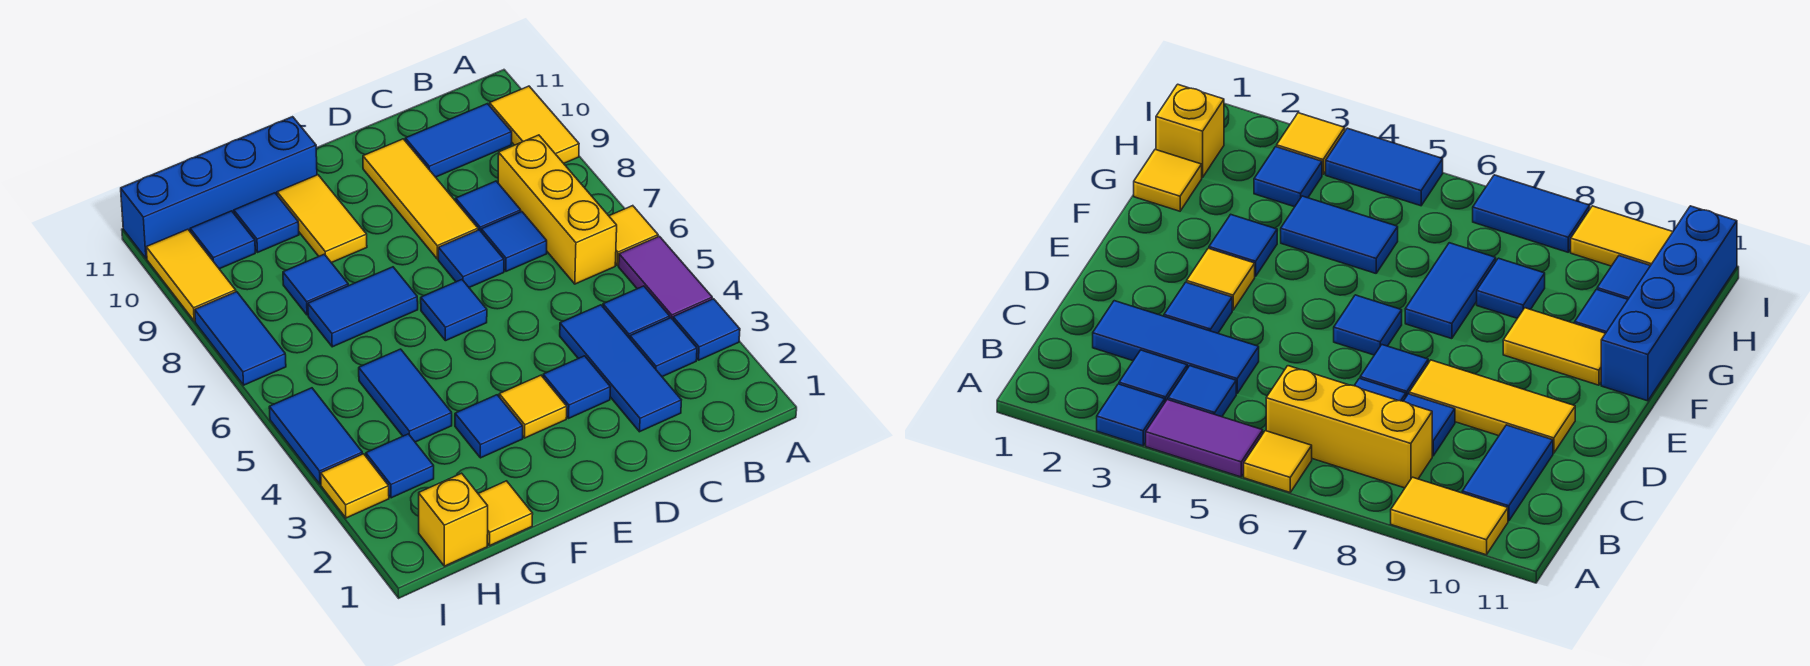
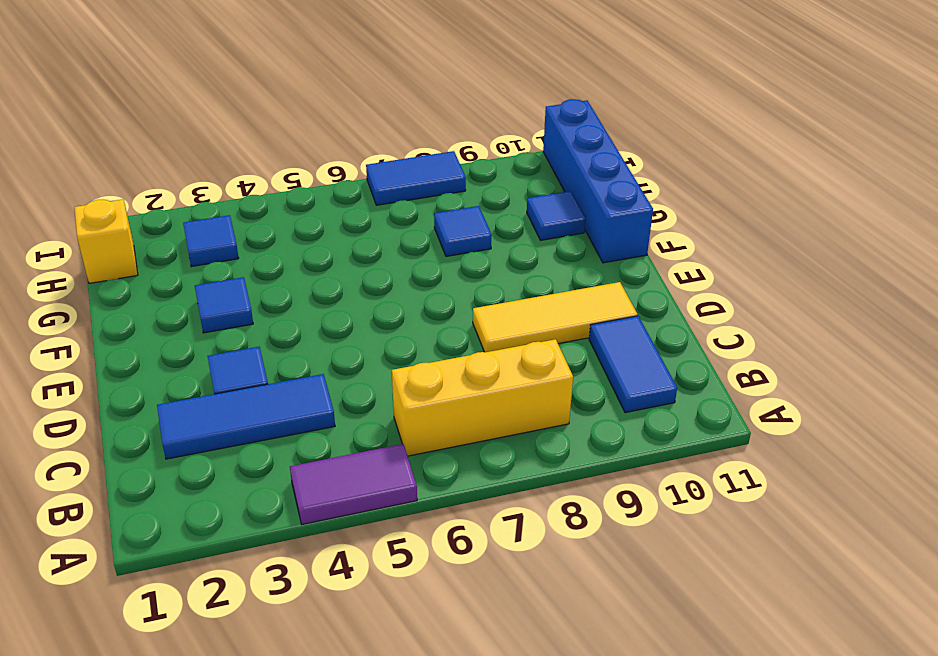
none -> blue 1x1 tile [673,299,740,360]
none -> yellow 1x1 tile [609,206,658,266]
none -> yellow 1x2 tile [490,86,579,163]
none -> blue 1x1 tile [630,318,697,377]

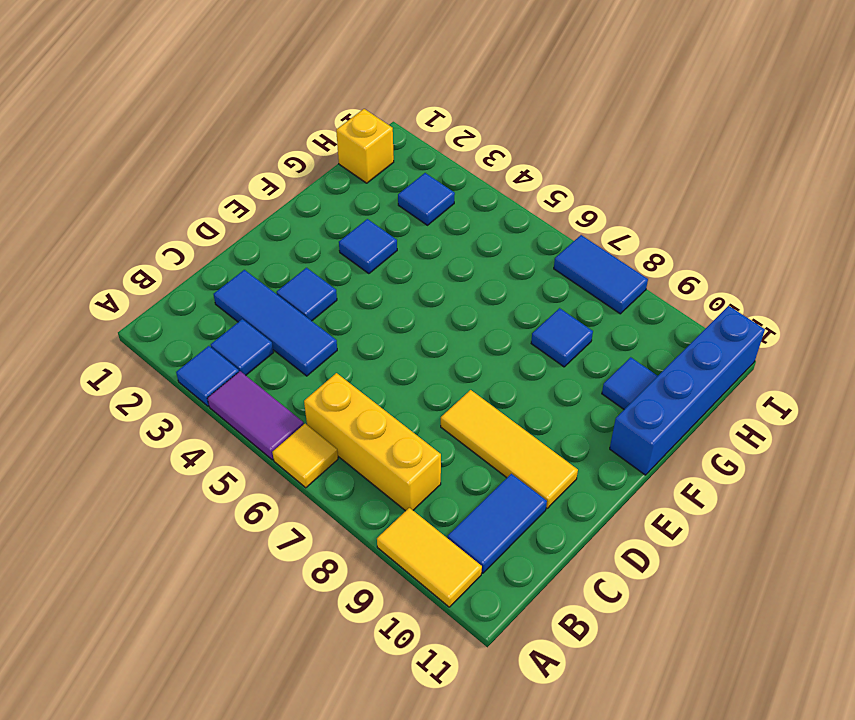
none -> blue 1x1 tile [603,286,670,338]
none -> blue 1x1 tile [481,212,547,271]
none -> blue 1x1 tile [456,181,521,231]
none -> blue 1x1 tile [438,230,504,287]

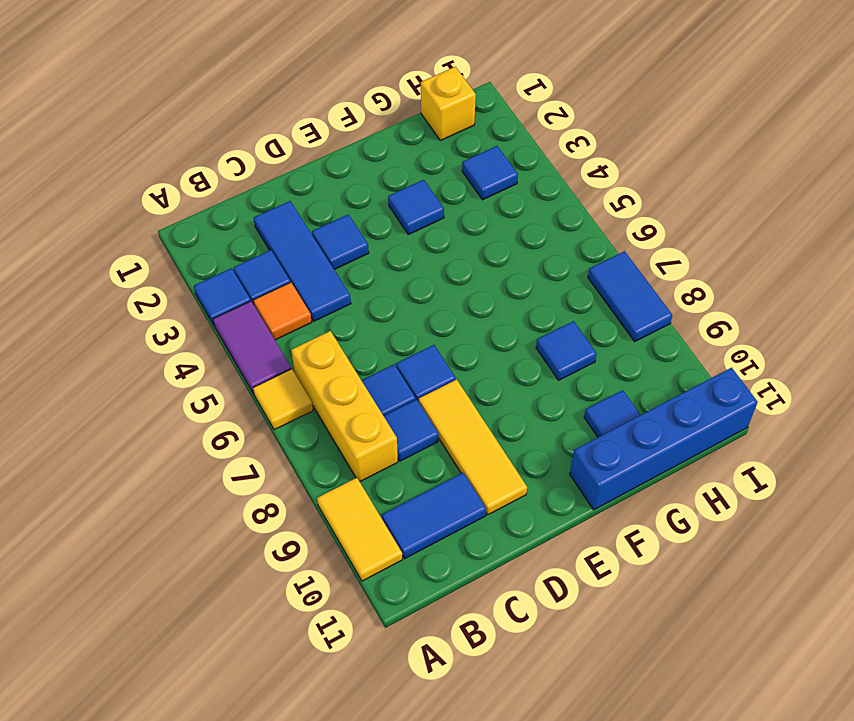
orange 1x1 tile [253,282,312,340] -> blue 1x1 tile [603,286,670,338]
none -> yellow 1x1 tile [499,375,567,438]
none -> blue 1x1 tile [421,280,487,341]
none -> blue 1x2 tile [308,267,418,347]
none -> yellow 1x2 tile [277,175,367,263]

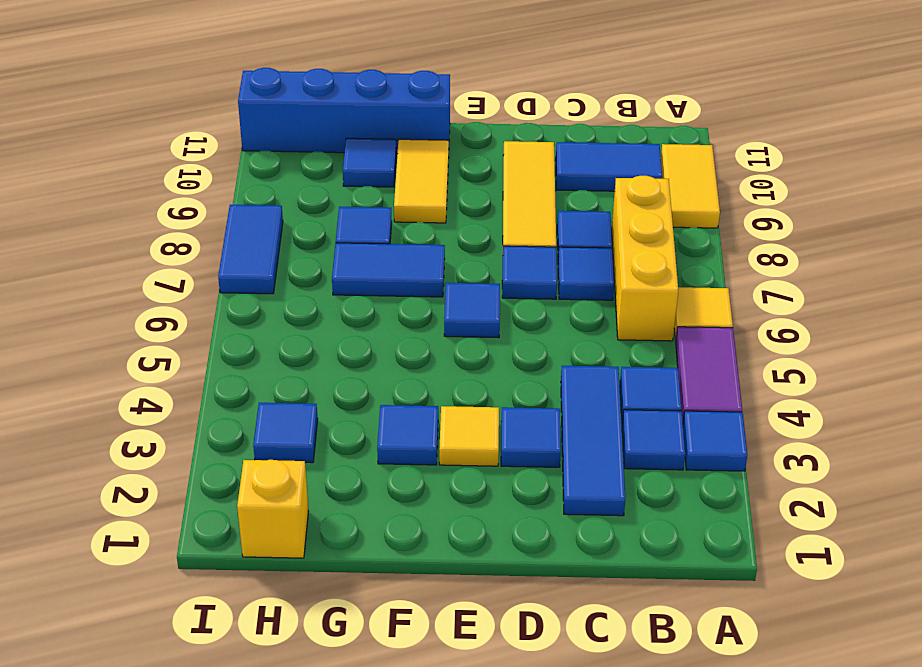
none -> yellow 1x1 tile [478,481,533,545]
none -> blue 1x2 tile [359,349,452,442]
none -> blue 1x1 tile [190,211,255,269]
none -> yellow 1x1 tile [321,454,389,518]

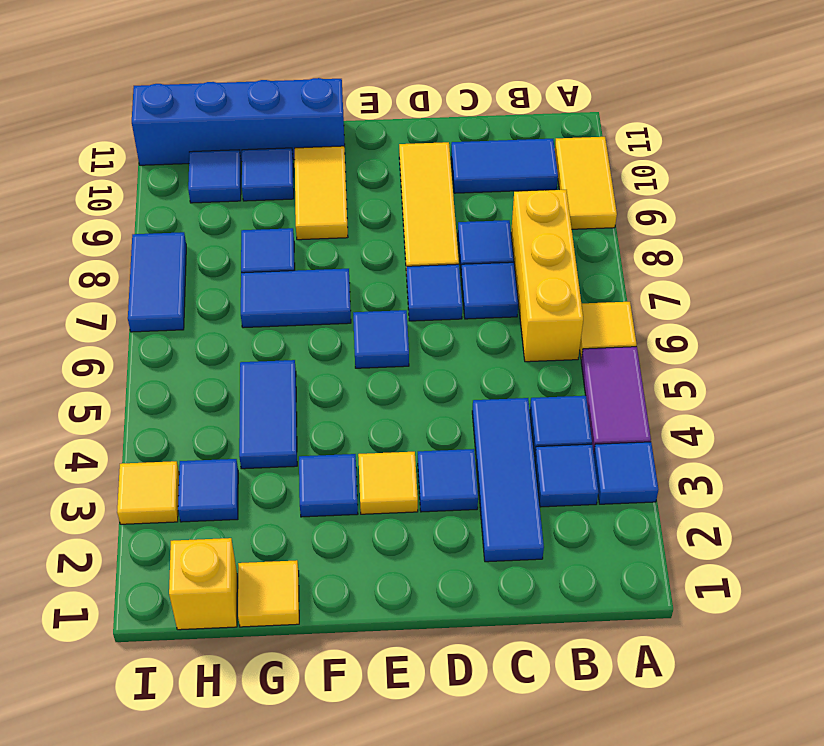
none -> blue 1x2 tile [269,388,362,484]
none -> yellow 1x2 tile [146,229,236,321]

